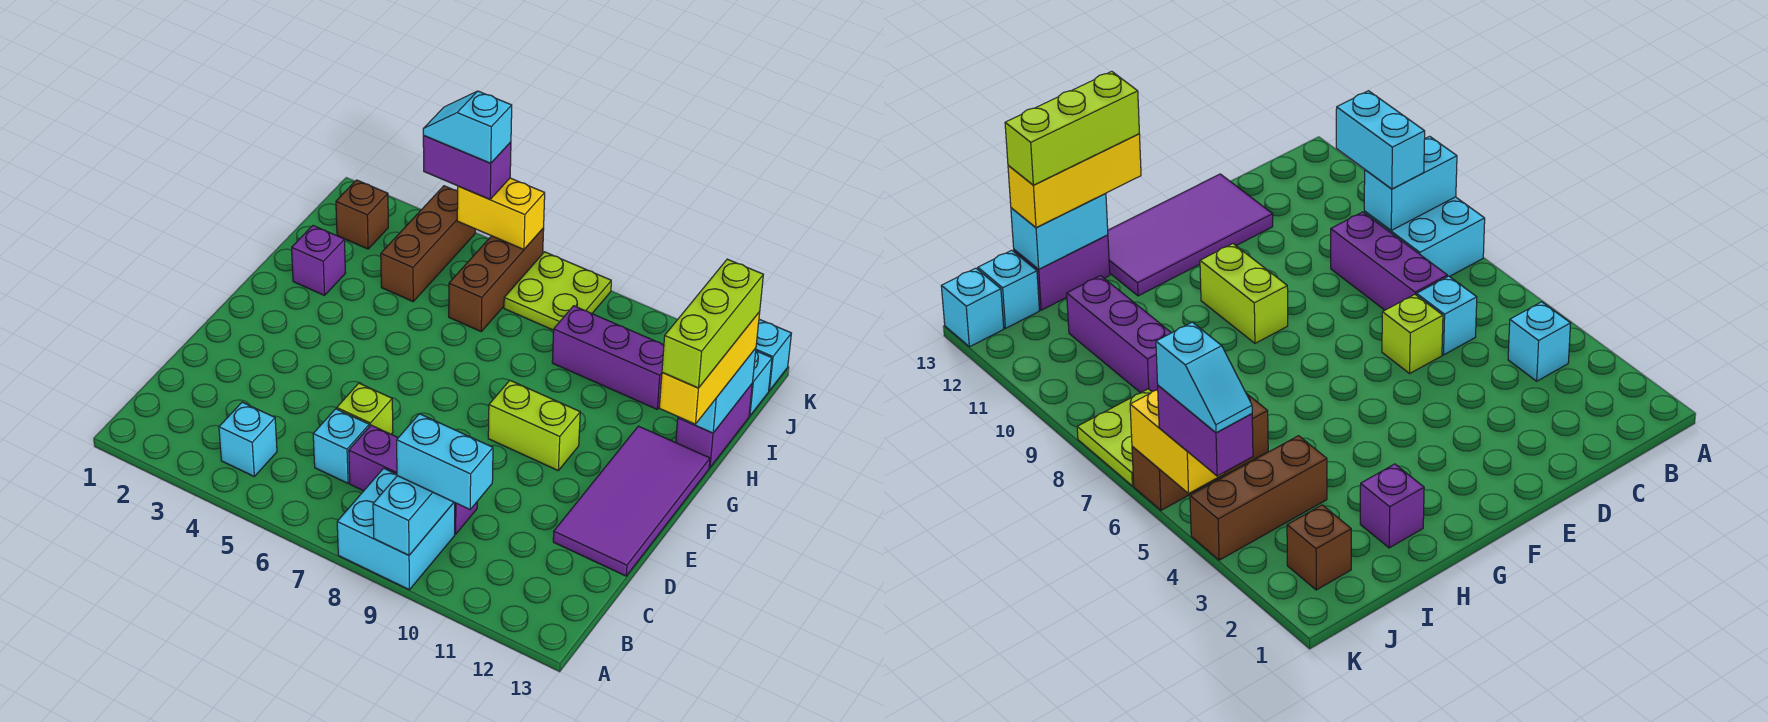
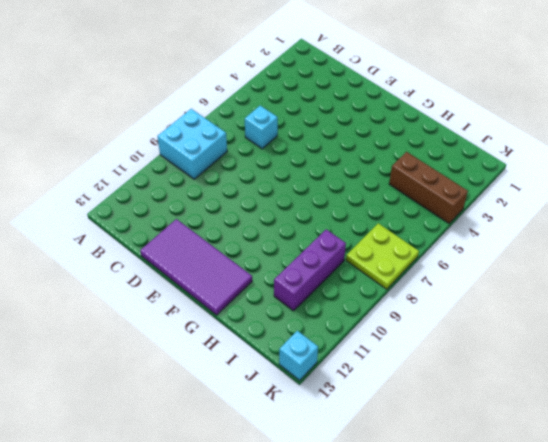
none -> cyan 1x1 brick [219,402,277,476]
none -> purple 1x3 brick [349,425,477,534]
none -> lime 1x1 brick [337,383,393,434]

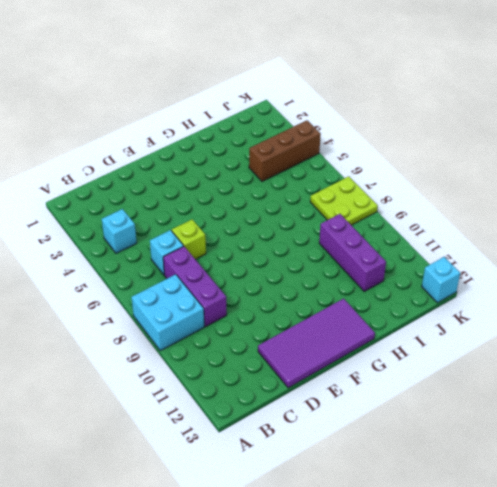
none -> lime 1x2 brick [488,381,580,470]
none -> purple 1x1 brick [292,226,345,295]
none -> purple 1x2 brick [676,384,752,468]

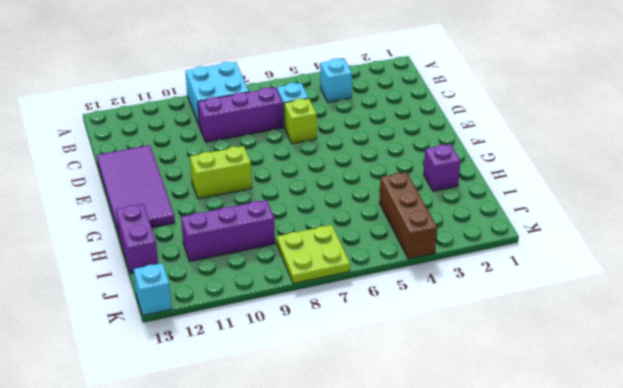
none -> brown 1x3 brick [449,228,544,331]
none -> brown 1x1 brick [336,180,388,249]
none -> cyan 1x1 brick [749,351,772,416]

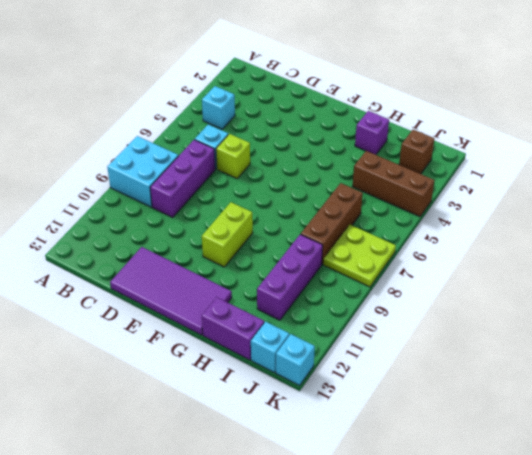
brown 1x3 brick [301,183,363,264] -> brown 1x3 brick turned to [449,228,544,331]
none -> cyan 1x2 brick [373,476,454,555]
none -> cyan 1x2 brick [678,348,756,433]
none -> yellow 1x2 brick [457,178,545,249]

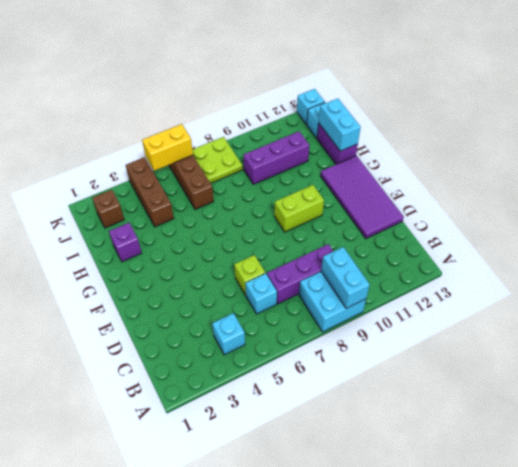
none -> cyan 1x2 brick [397,414,493,509]
none -> yellow 1x3 brick [659,312,760,424]
none -> purple 1x2 brick [423,136,511,199]

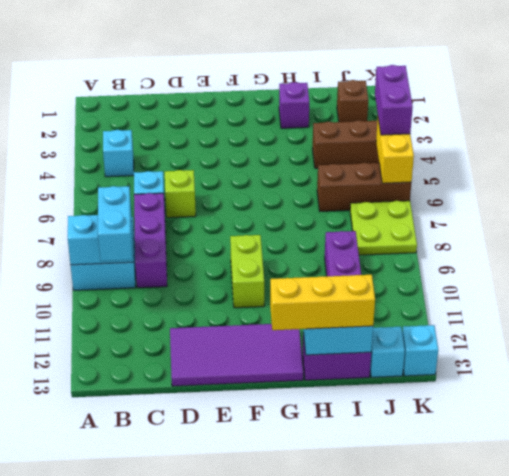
none -> lime 1x3 brick [662,259,763,388]
none -> cyan 1x2 slope [423,91,512,163]

